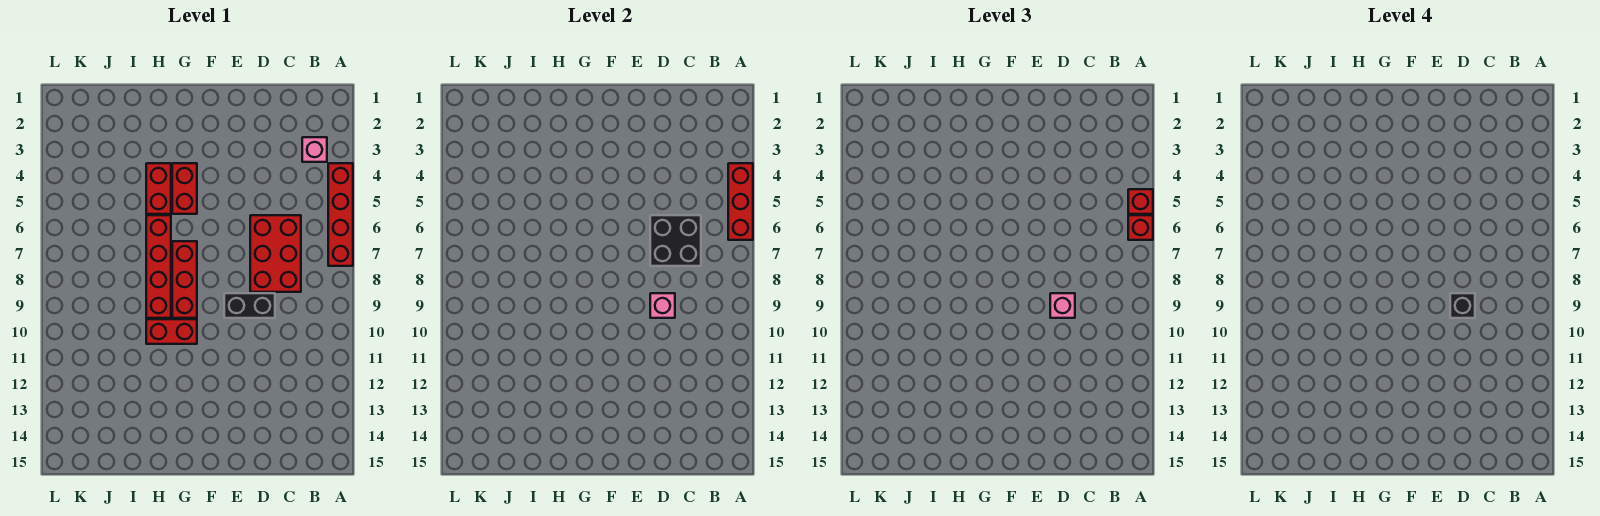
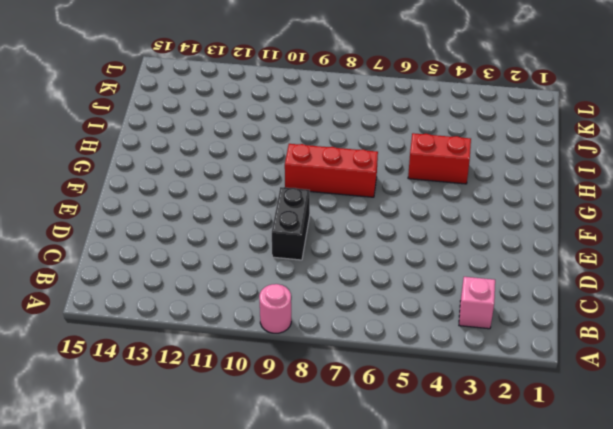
pink 1x1 round brick [259,284,291,333] -> none
none -> red 1x4 brick [328,163,353,266]
none -> red 2x3 brick [250,215,301,292]
none -> red 1x2 brick [172,163,197,214]

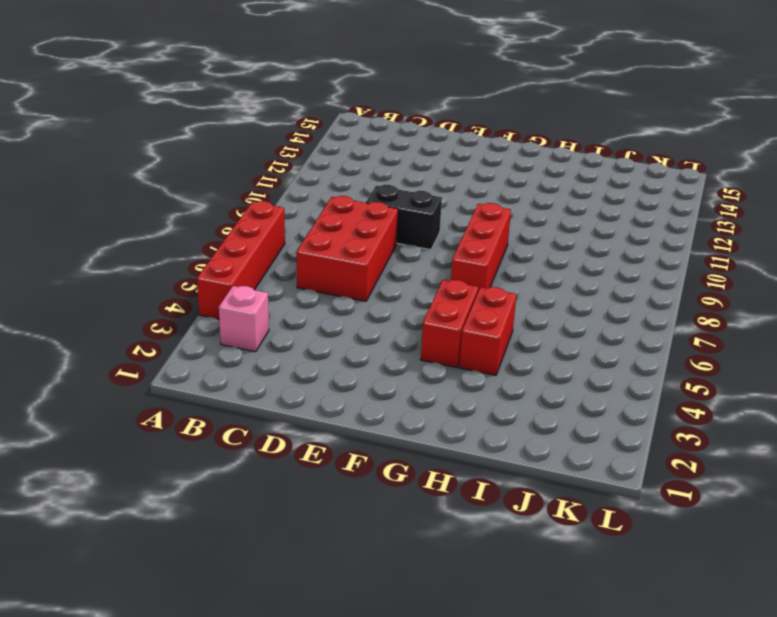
none -> red 1x2 brick [146,319,197,344]
none -> red 1x4 brick [146,215,171,318]
none -> red 1x3 brick [728,163,753,240]

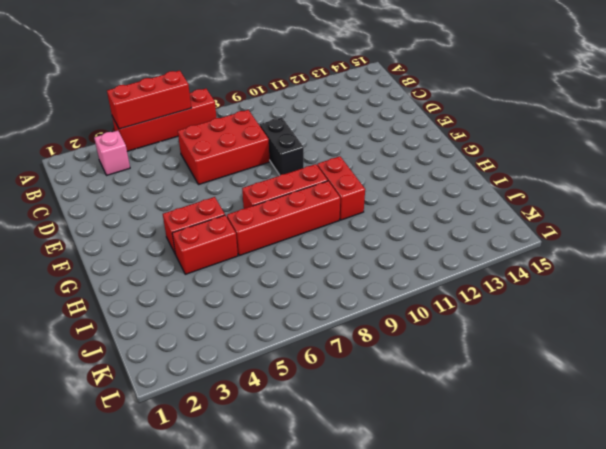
none -> black 2x2 brick [650,215,701,266]
none -> pink 1x1 brick [650,293,675,318]
none -> red 1x1 brick [1128,189,1153,214]

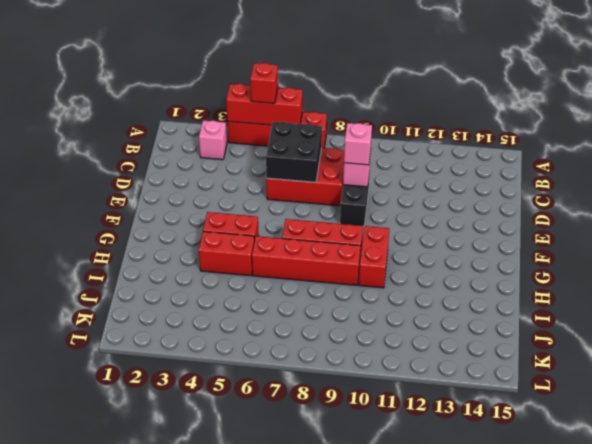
none -> red 1x1 brick [1128,215,1153,240]
none -> black 1x1 brick [1450,293,1475,318]

